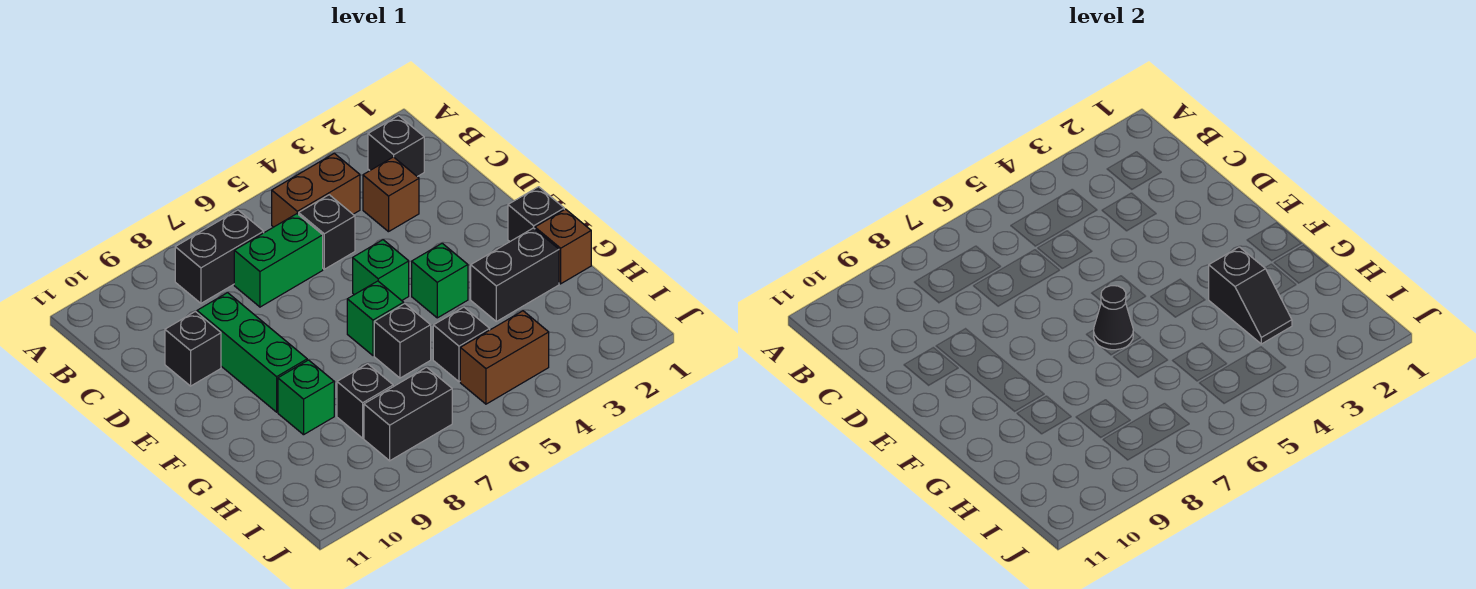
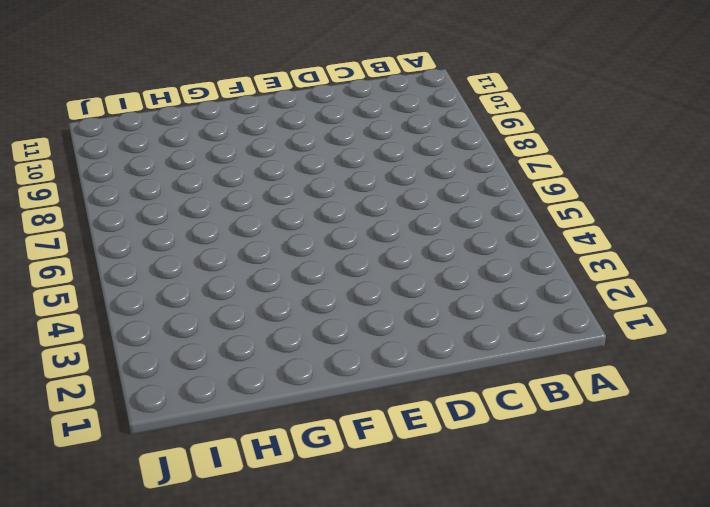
none -> black 1x1 brick [368,116,424,177]
none -> brown 1x2 brick [272,153,360,227]
none -> black 1x2 brick [175,210,264,303]

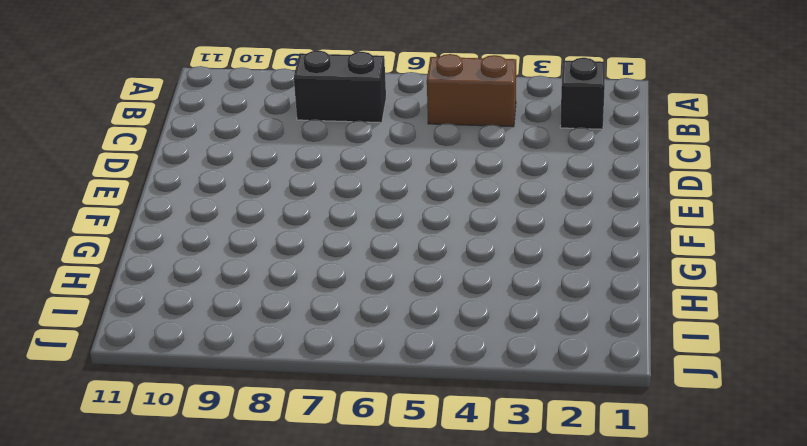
none -> brown 1x1 brick [363,157,419,232]
none -> black 1x1 brick [299,195,355,269]
none -> green 1x2 brick [234,214,323,307]

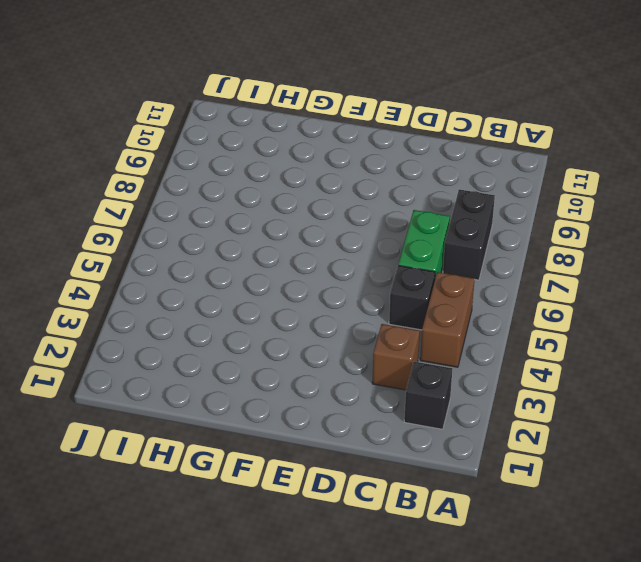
none -> green 1x3 brick [197,293,307,412]
none -> black 1x1 brick [165,312,221,386]
none -> green 1x1 brick [353,240,409,301]

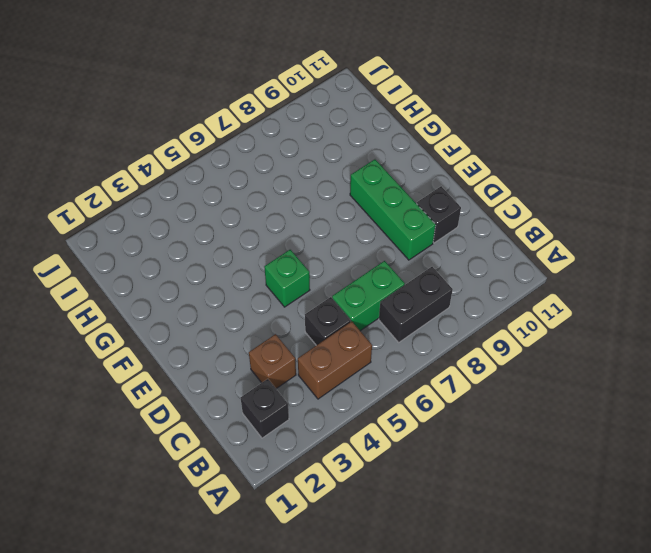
none -> black 1x1 brick [508,187,564,241]
none -> green 1x1 brick [412,243,468,318]
none -> green 1x1 brick [347,281,404,356]

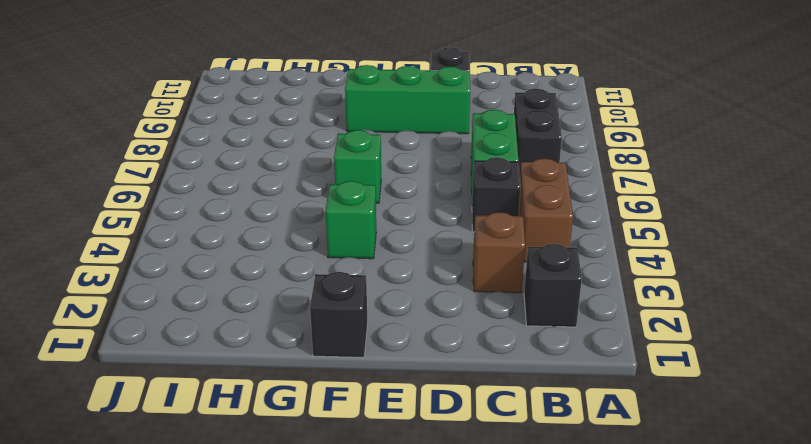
none -> green 1x1 brick [353,240,409,301]
none -> brown 1x1 brick [535,209,591,284]
none -> black 1x2 brick [471,228,559,321]

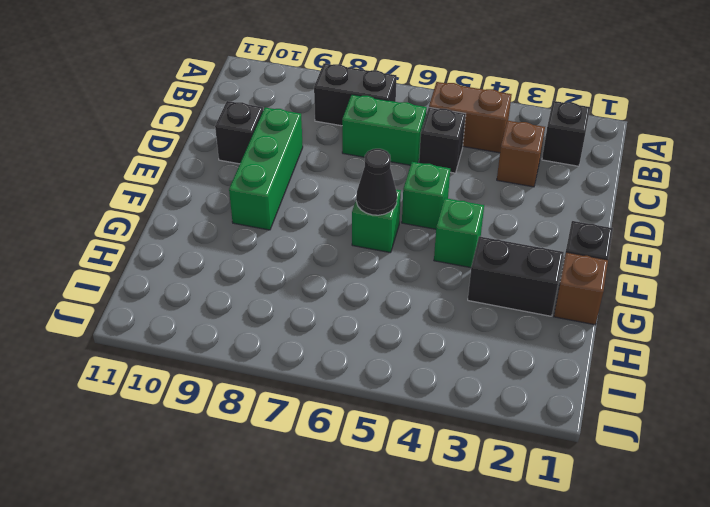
none -> black 1x1 brick [374,304,431,378]
none -> green 1x1 brick [278,360,334,435]
none -> black 1x1 brick [433,307,490,382]

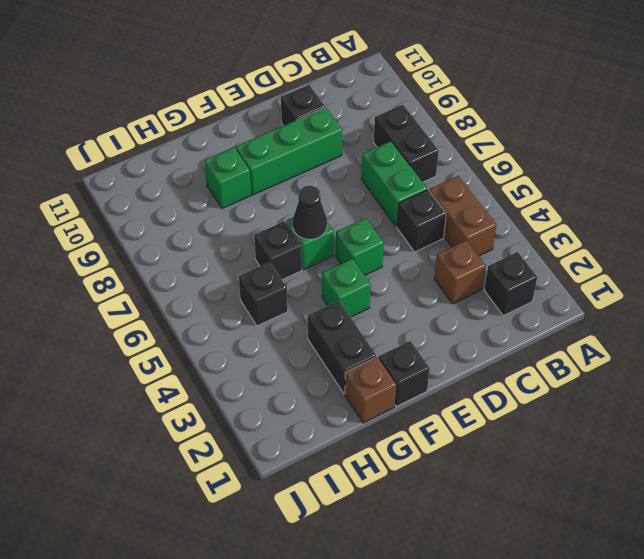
none -> black 1x1 brick [337,364,393,438]
none -> brown 1x2 brick [460,311,549,404]
none -> black 1x2 brick [364,367,452,461]

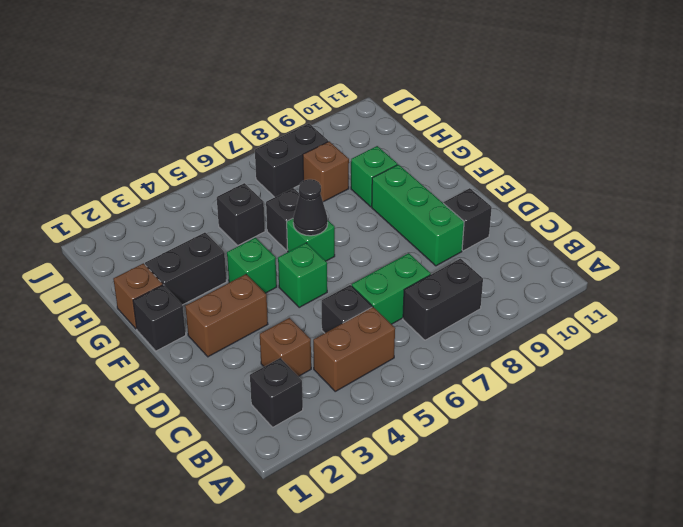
brown 1x2 brick [185,274,268,357] -> brown 1x2 brick moved to [460,311,549,404]
brown 1x1 brick [303,141,349,202] -> black 1x1 brick [337,364,393,438]
none -> black 1x2 slope [1209,247,1292,344]

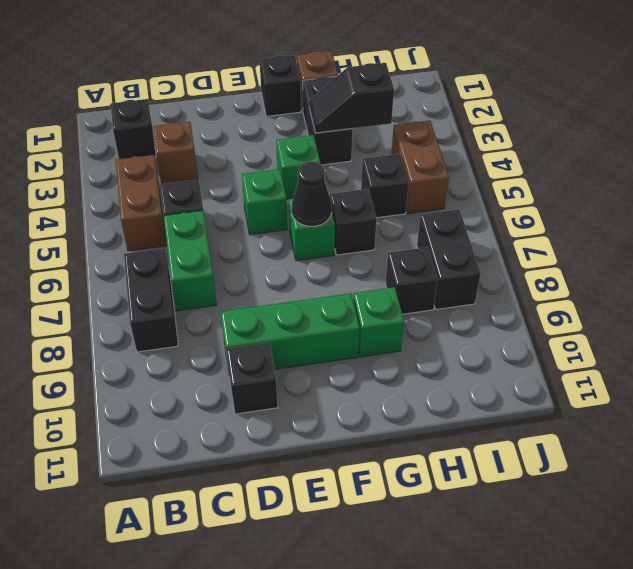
black 1x2 slope [309,63,394,133] -> black 1x2 slope turned to [1209,247,1292,344]

